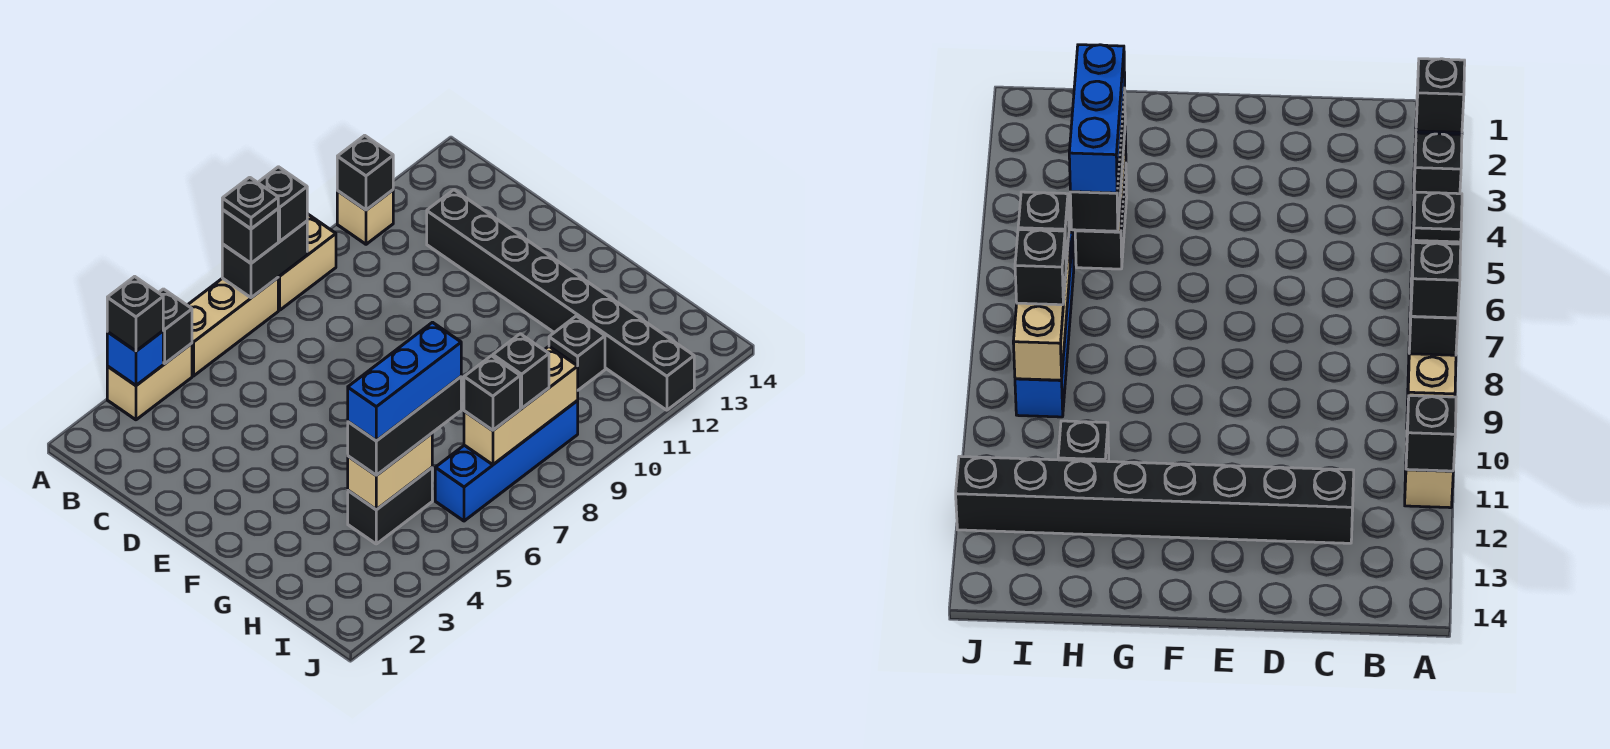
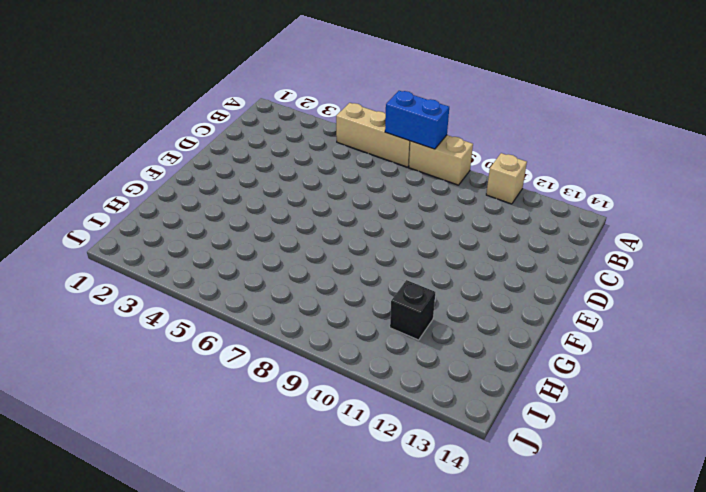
blue 1x2 brick [385,91,449,149] -> black 1x2 brick [222,221,307,298]
none -> tan 1x2 brick [107,343,192,420]
none -> black 1x8 brick [427,190,694,410]
none -> black 1x2 brick [348,468,432,544]

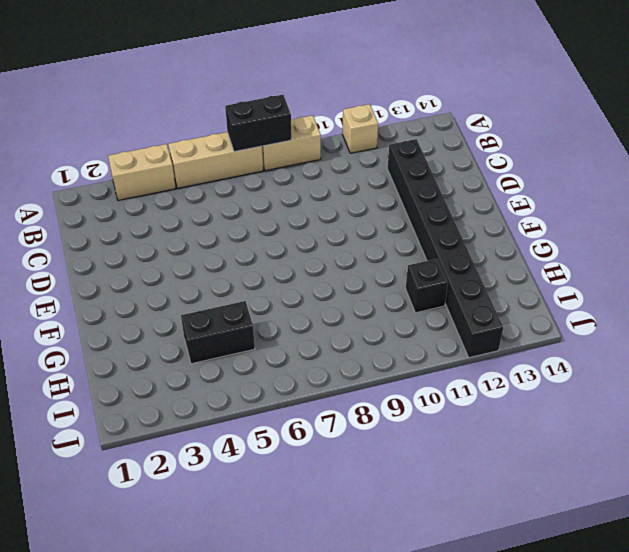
none -> blue 1x4 brick [435,401,578,521]
none -> blue 1x1 brick [107,331,163,385]
none -> black 1x1 brick [159,289,192,363]

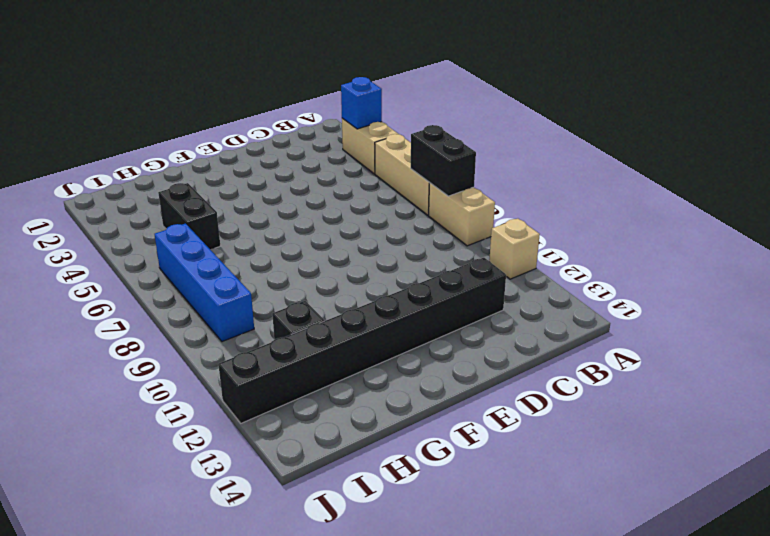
none -> black 1x1 brick [159,289,192,363]
none -> black 1x1 brick [337,135,393,210]
none -> tan 1x2 brick [348,433,432,510]

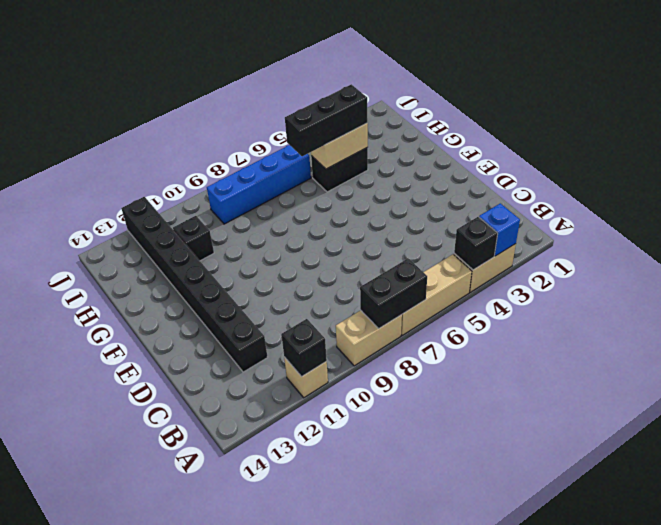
none -> tan 1x3 brick [464,347,578,465]
none -> black 1x1 brick [107,276,163,351]
none -> black 1x1 brick [222,209,278,263]

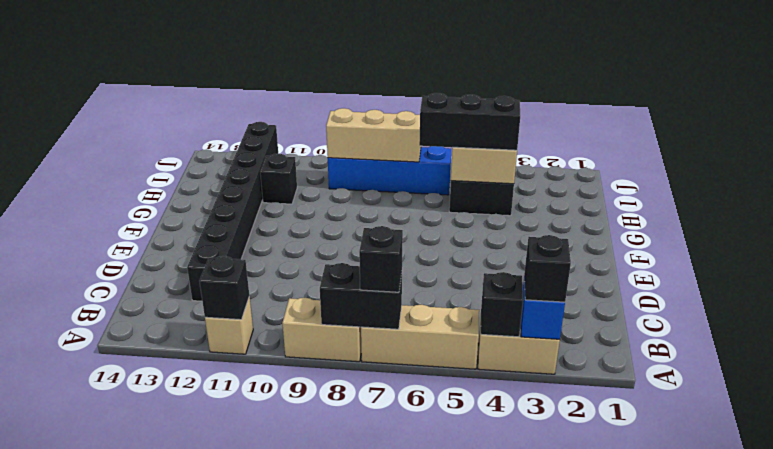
none -> black 1x1 brick [258,167,307,241]
none -> black 1x1 brick [464,356,520,430]
none -> black 1x1 brick [493,334,549,408]

